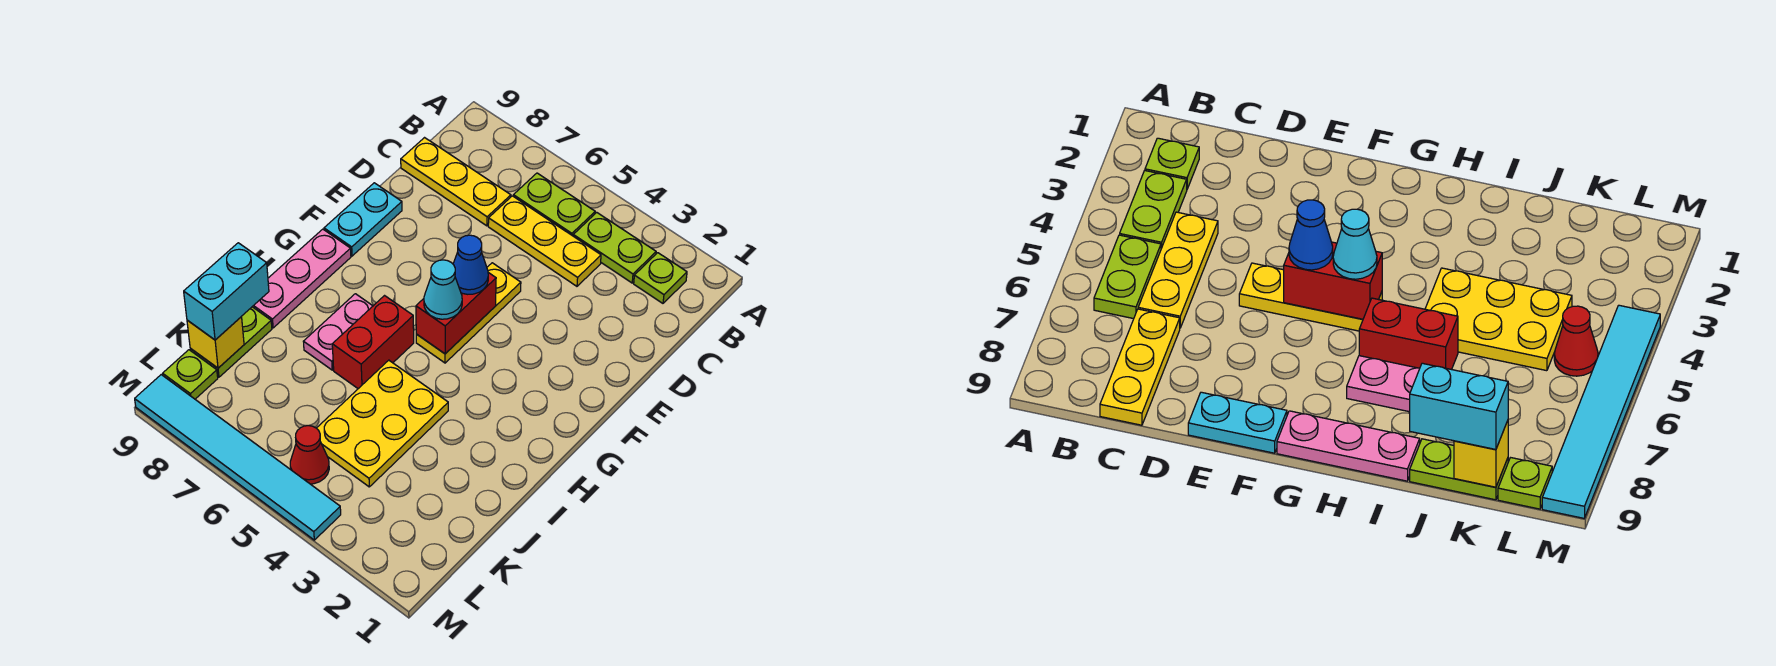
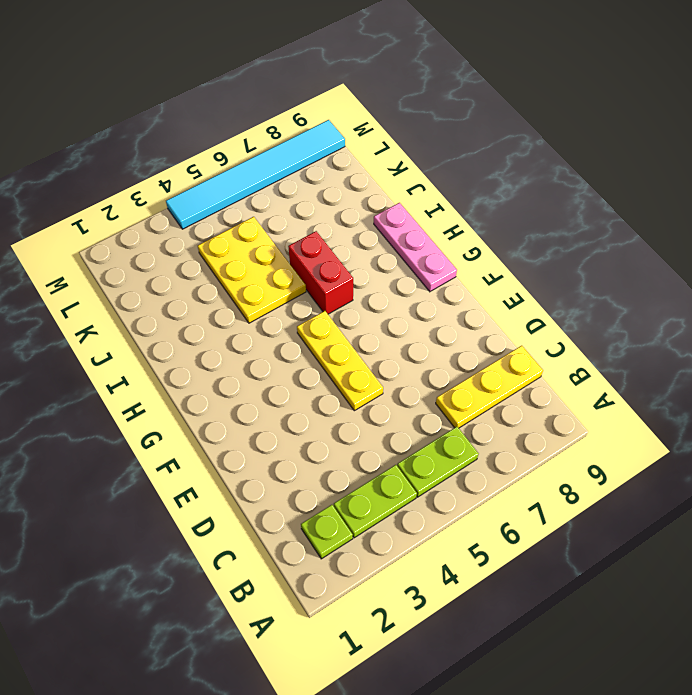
none -> yellow 1x3 plate [488,196,601,286]
none -> cyan 1x2 plate [324,183,402,256]
none -> pink 1x2 plate [303,294,373,370]

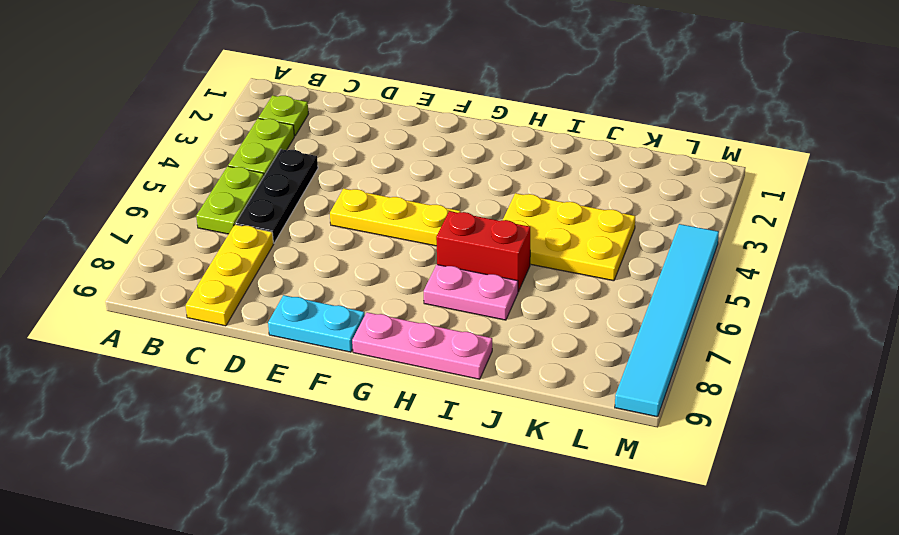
black 1x3 plate [236,149,318,243] -> yellow 1x3 plate [488,196,601,286]
none -> lime 1x2 plate [190,307,272,377]
none -> red 1x1 cone [290,426,329,484]
none -> lime 1x1 plate [163,350,218,399]

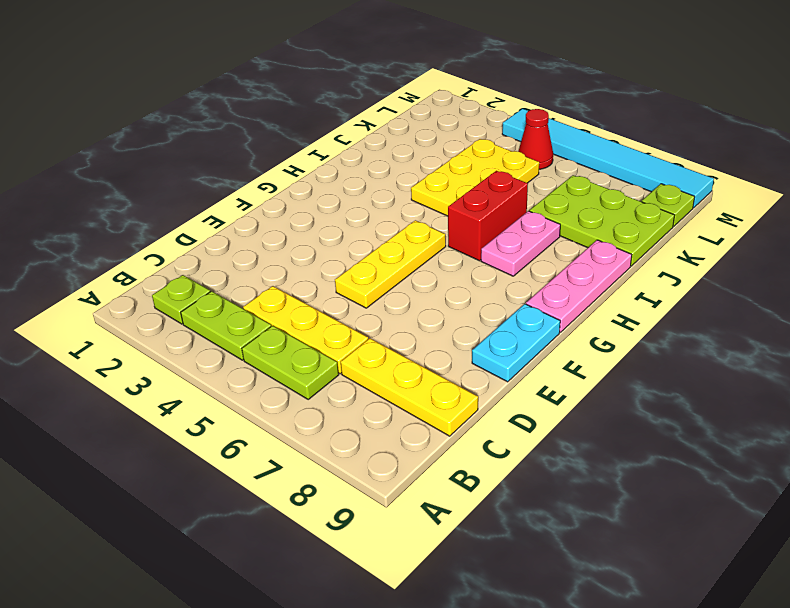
lime 2x3 plate [529,175,675,266] -> lime 1x2 plate [190,307,272,377]
none -> red 1x2 brick [416,273,496,354]
none -> yellow 1x1 brick [187,317,244,368]
none -> blue 1x1 cone [453,235,488,294]

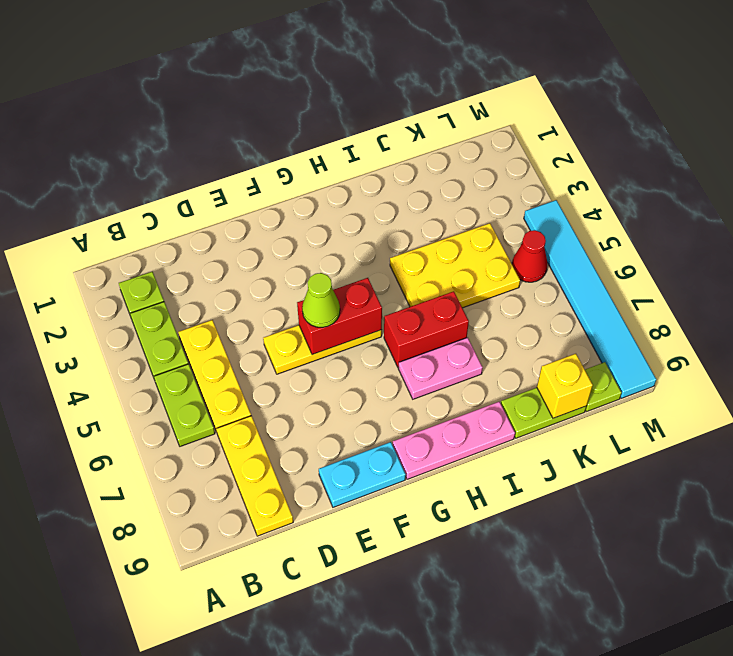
lime 1x1 cone [302,273,340,328] -> blue 1x1 cone [453,235,488,294]
none -> cyan 1x1 cone [424,260,462,319]
none -> cyan 1x2 brick [184,243,269,340]

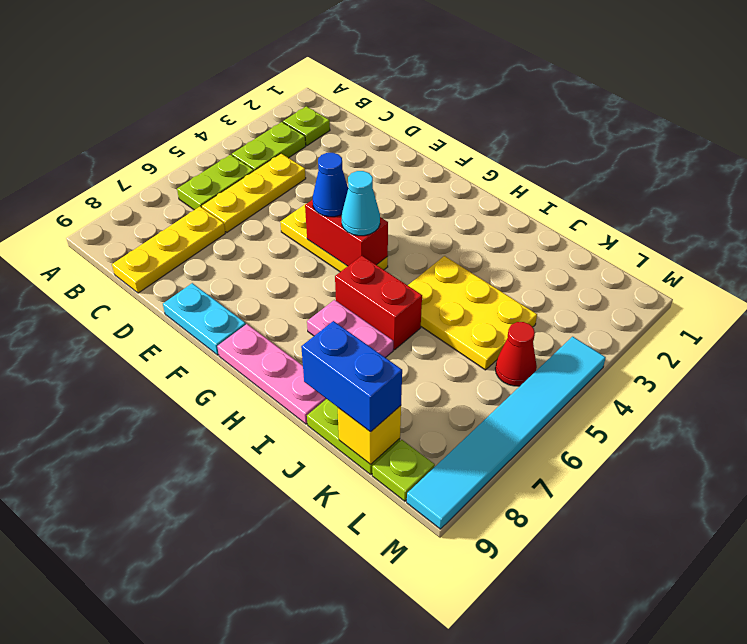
blue 1x2 brick [301,321,402,432] -> cyan 1x2 brick [184,243,269,340]

